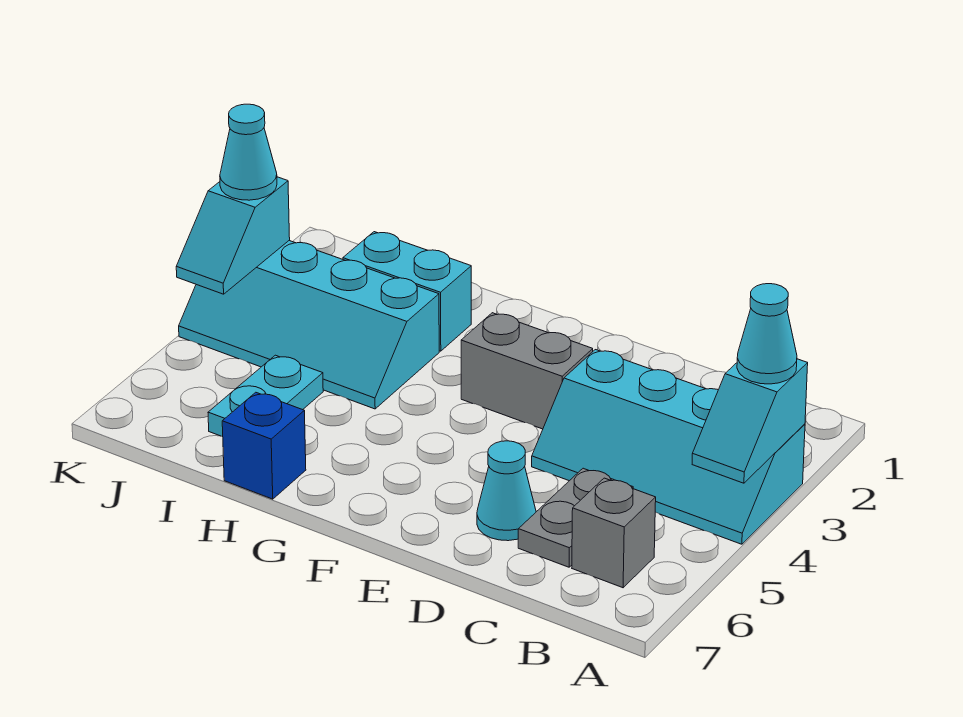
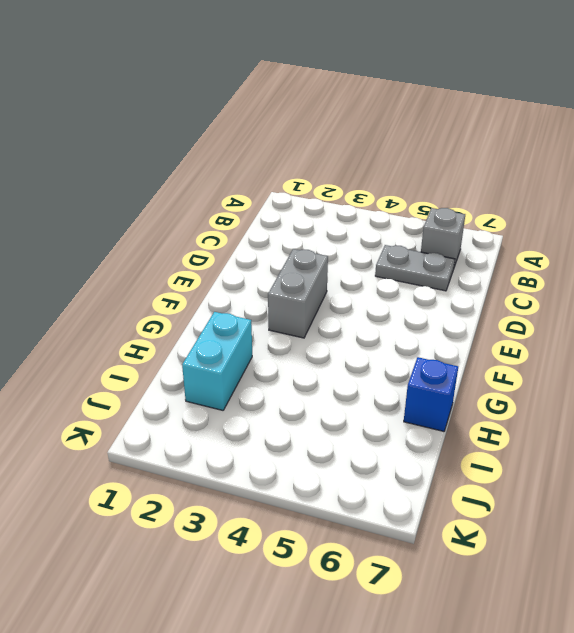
none -> cyan 2x4 slope [532,350,805,544]
none -> cyan 1x1 cone [477,441,536,541]
none -> cyan 2x4 slope [179,241,439,409]

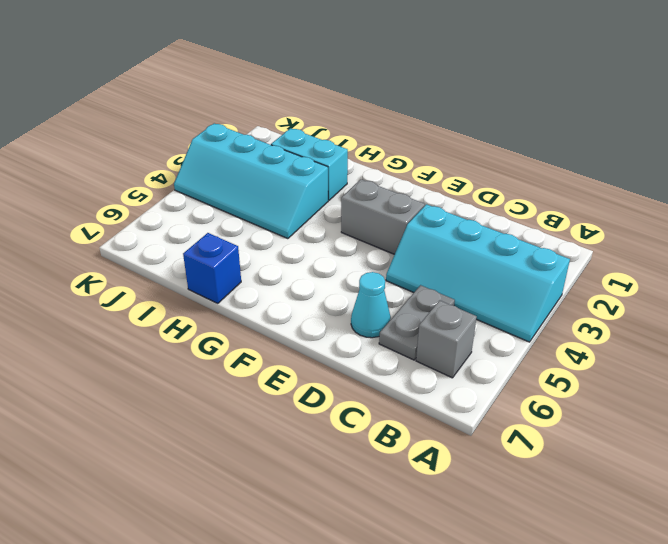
none -> cyan 1x2 plate [208,355,323,437]
none -> cyan 1x2 slope [692,359,808,483]
none -> cyan 1x2 slope [176,177,290,294]

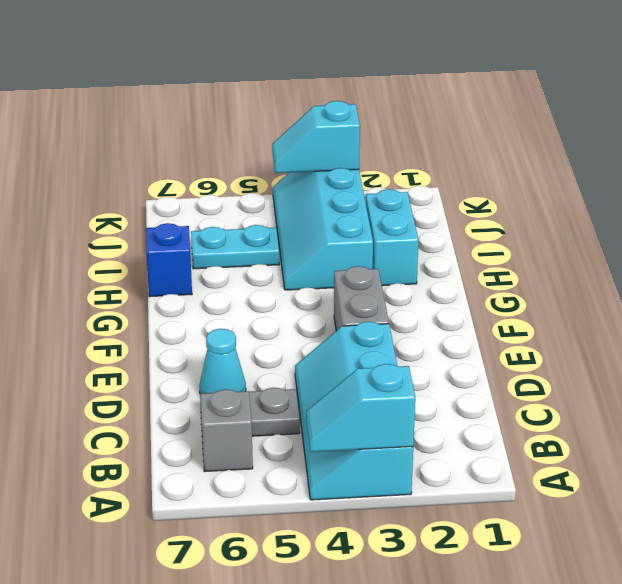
none -> cyan 1x1 cone [737,284,797,384]
none -> cyan 1x1 cone [220,104,277,200]

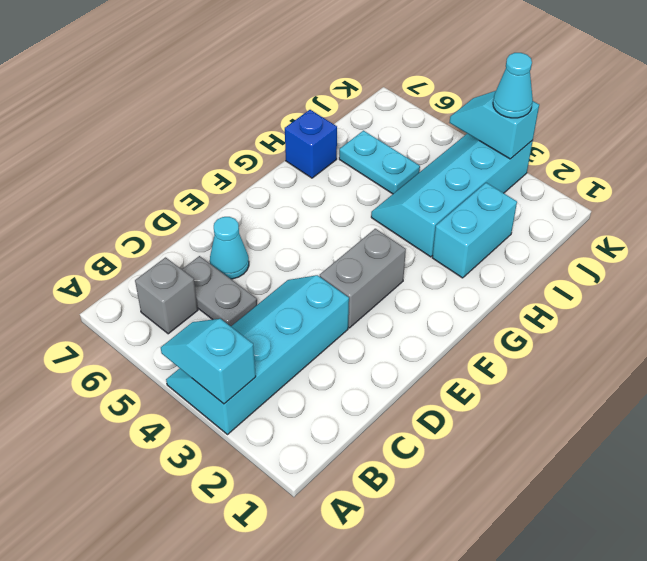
none -> cyan 1x1 cone [737,284,797,384]

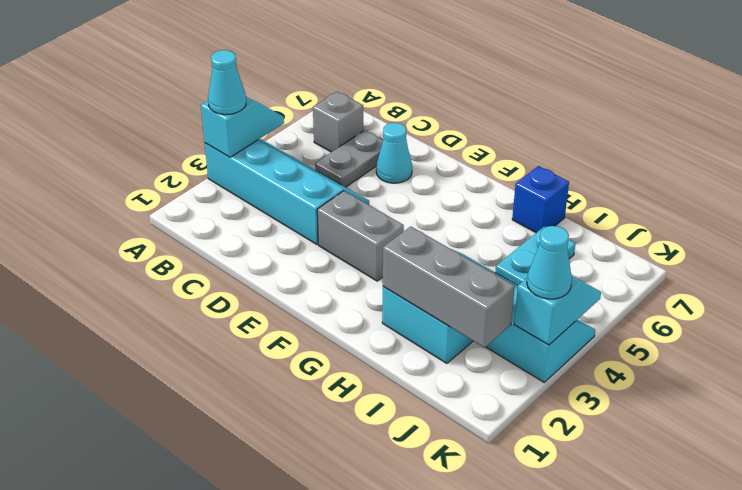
grey 1x3 brick [383,226,515,347] -> none

